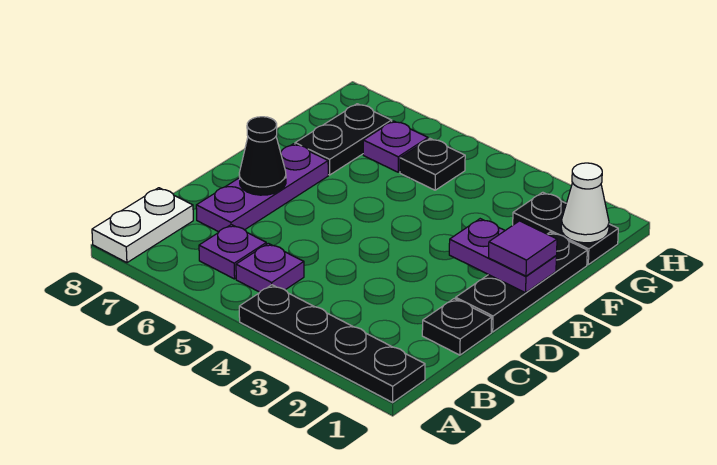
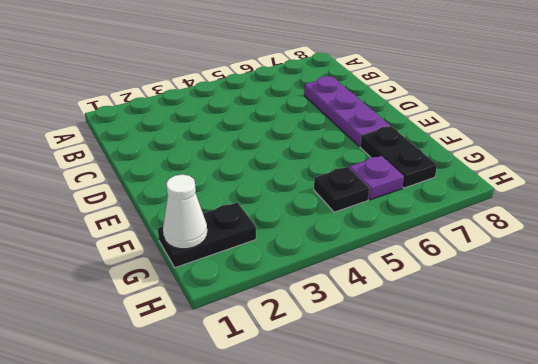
none -> black 1x4 plate [239,285,425,402]
none -> white 1x2 plate [92,188,193,263]
none -> purple 1x1 plate [236,243,304,292]

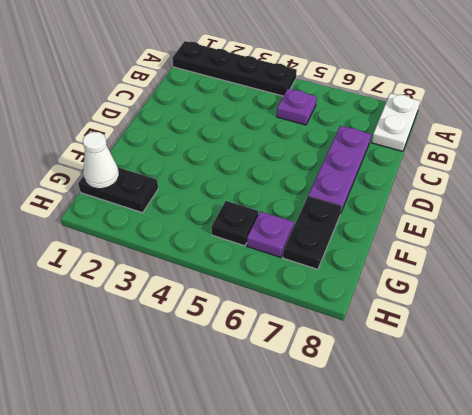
none -> purple 1x1 plate [199,225,266,279]
none -> black 1x1 plate [422,299,492,355]
none -> black 1x3 plate [456,232,587,332]

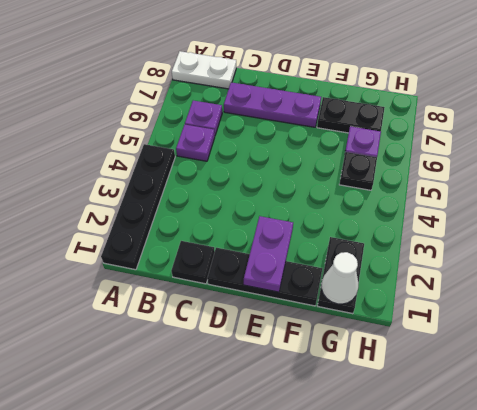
none -> black 1x1 cone [239,117,286,195]
none -> purple 1x1 tile [489,221,557,276]

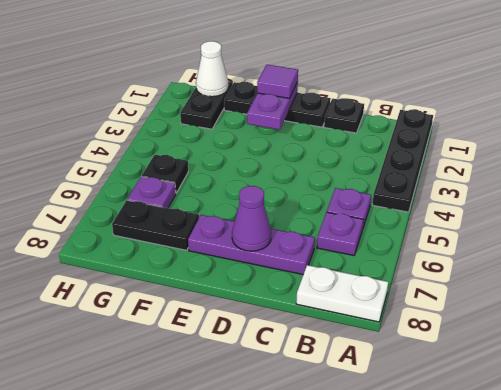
purple 1x1 cone [232,186,271,251] -> black 1x1 cone [239,117,286,195]

